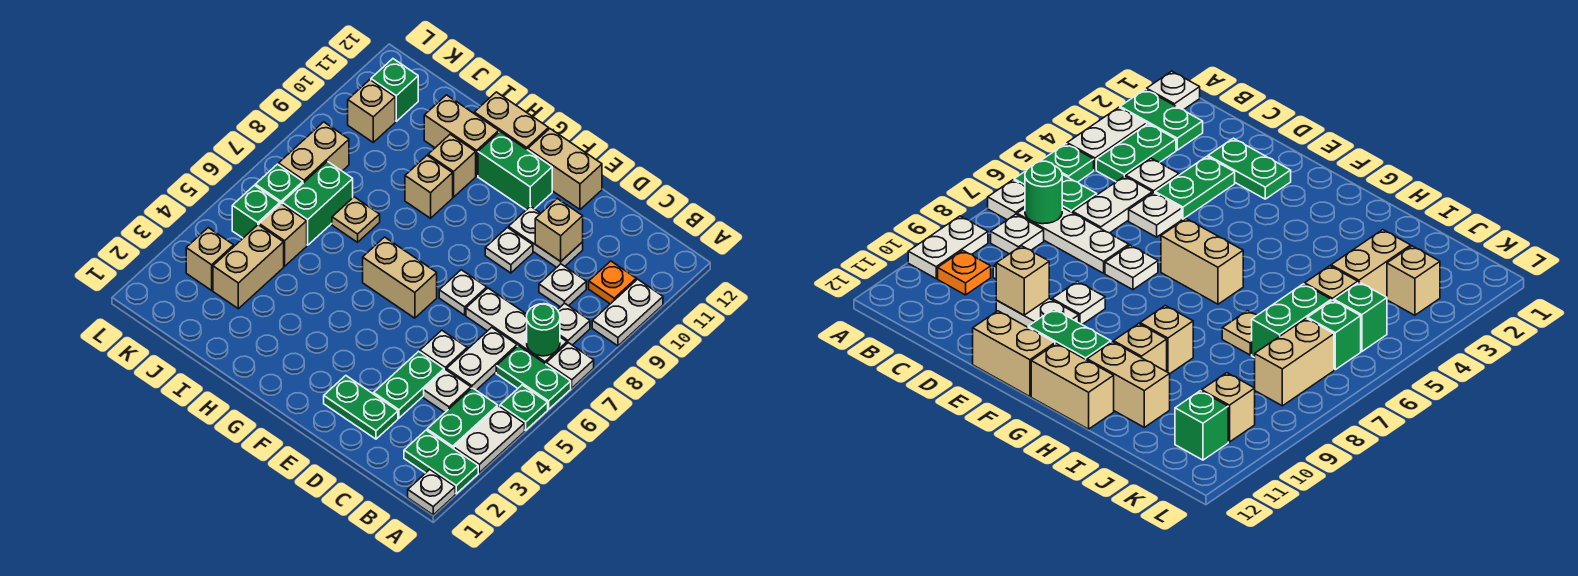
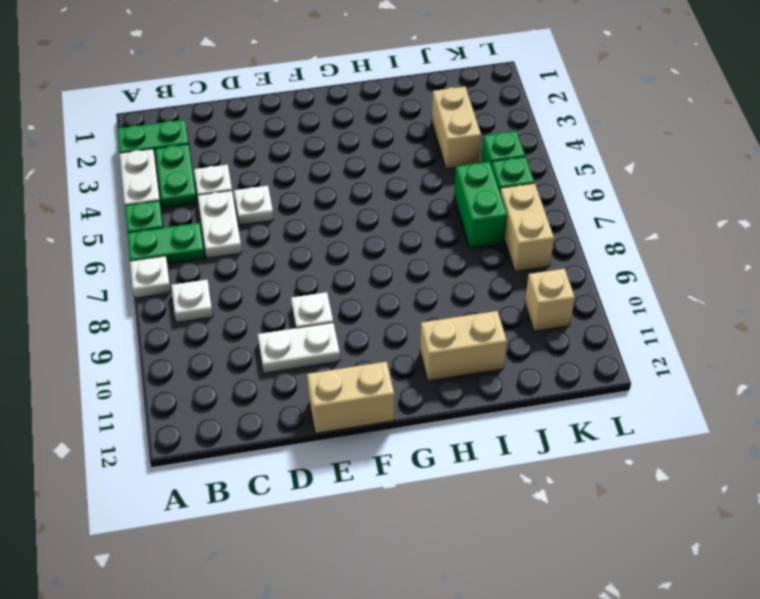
none -> white 1x1 plate [408,470,455,515]
none -> white 1x2 plate [592,279,663,346]
none -> white 1x3 plate [466,288,567,364]
none -> orange 1x1 plate [589,261,636,304]

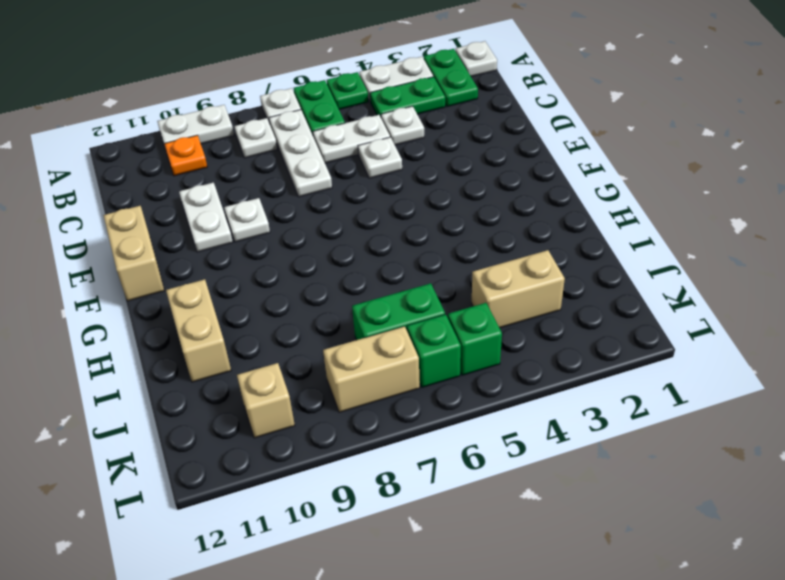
none -> white 1x1 plate [539,264,586,307]
none -> green 1x2 plate [324,376,398,439]
none -> green 1x2 plate [374,351,444,418]
none -> white 1x1 plate [439,270,487,315]

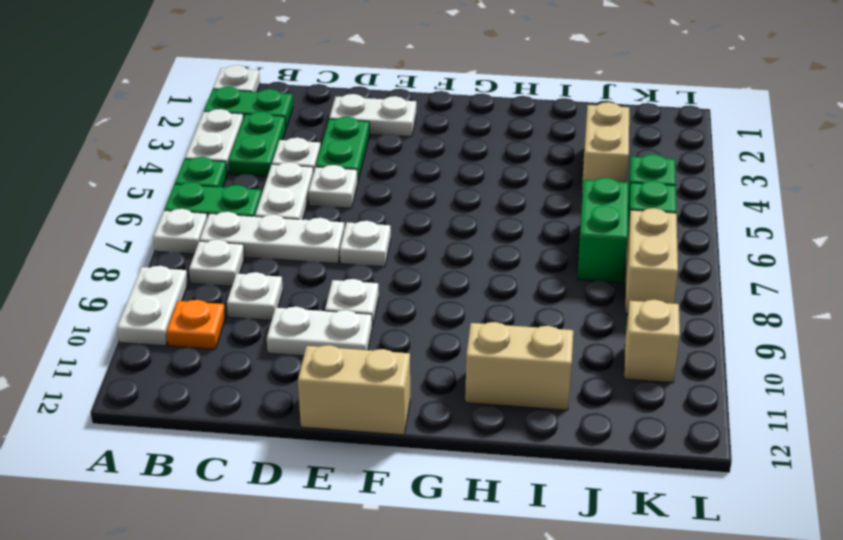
white 1x2 plate [329,94,416,137] -> green 1x2 plate [324,376,398,439]
none -> tan 1x2 brick [363,237,437,318]
none -> green 1x2 brick [478,132,552,210]
none -> tan 1x2 brick [474,92,549,150]
none -> tan 1x1 brick [405,156,453,218]

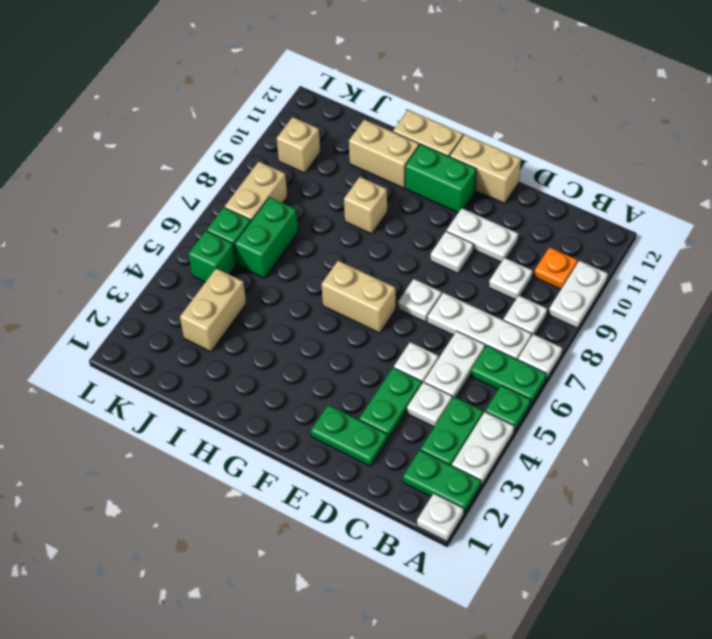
none -> tan 1x1 brick [428,134,476,197]
none -> tan 1x1 plate [332,197,380,242]
none -> tan 1x1 brick [259,204,307,266]
none -> tan 1x1 brick [186,228,234,290]

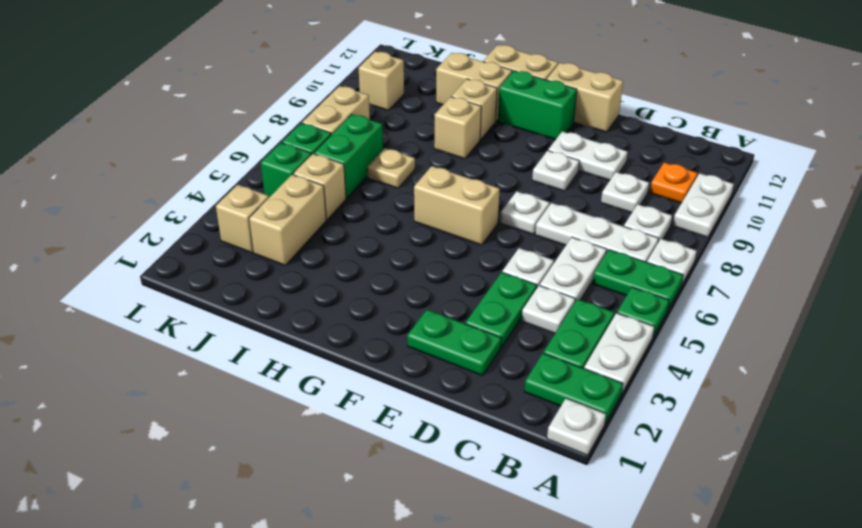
none -> green 1x1 brick [371,59,418,121]
none -> green 1x1 round brick [527,304,560,356]
none -> tan 1x1 brick [535,199,583,261]

